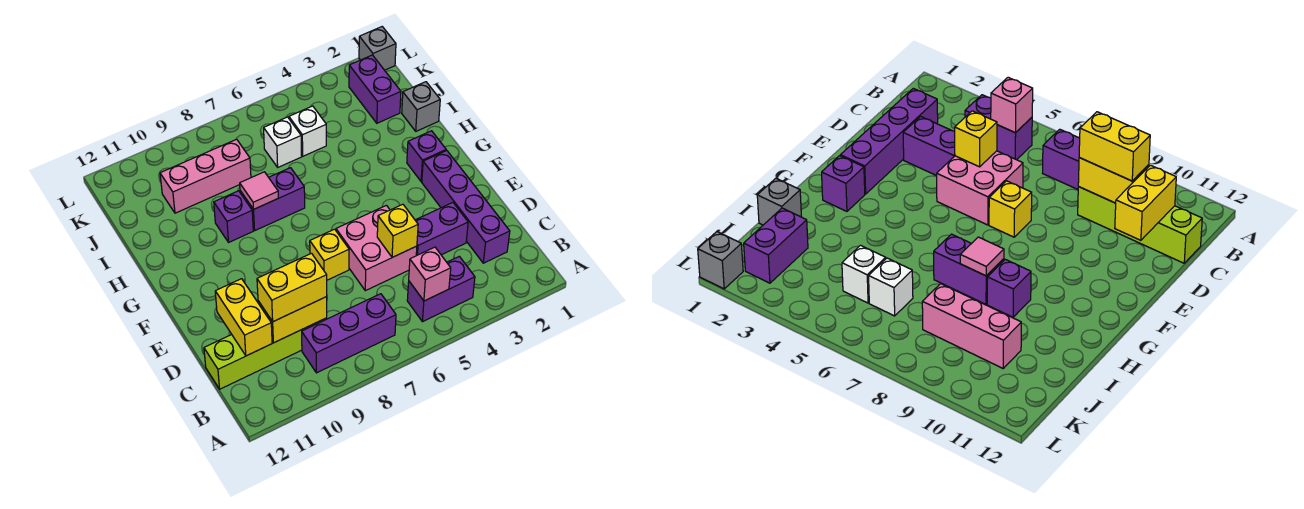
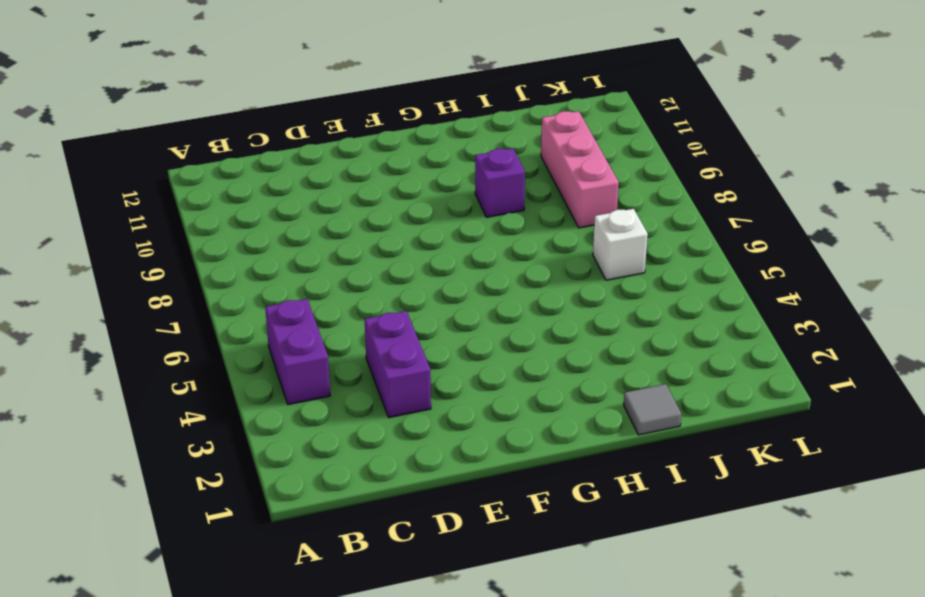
grey 1x1 tile [624,384,681,435] -> grey 1x1 brick [402,82,440,131]
none -> purple 1x3 brick [302,294,396,373]
none -> purple 1x4 brick [422,151,510,263]
none -> lime 1x4 brick [204,318,327,389]

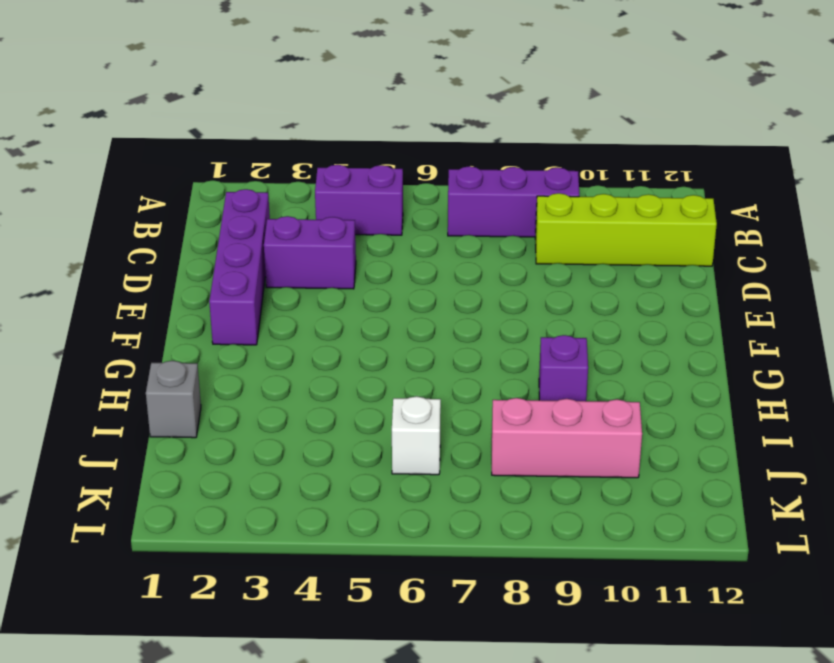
none -> pink 2x2 brick [336,205,417,291]
none -> yellow 1x1 brick [310,229,349,280]
none -> purple 1x1 brick [407,131,446,182]

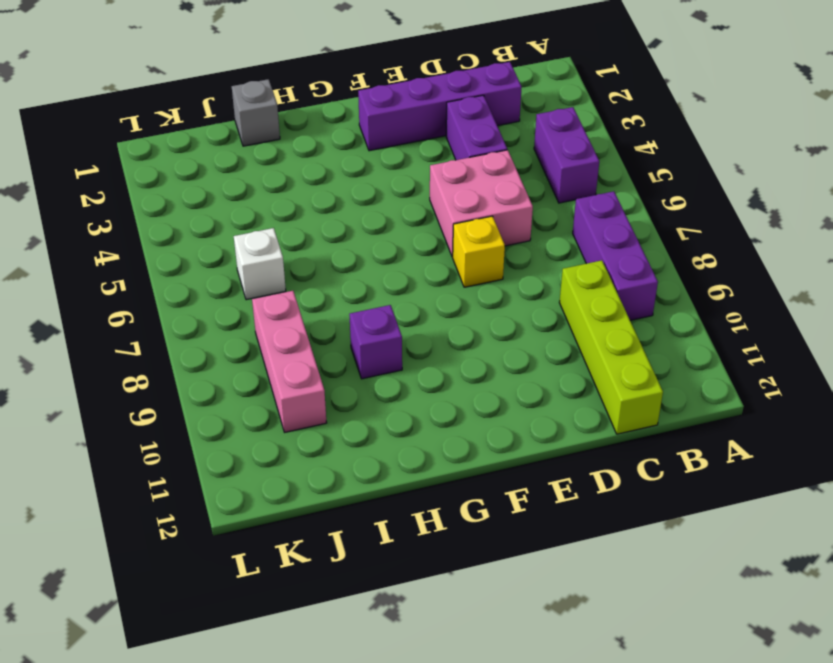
none -> purple 1x1 brick [407,131,446,182]
none -> purple 1x2 brick [240,168,305,230]
none -> purple 1x2 brick [349,55,401,123]

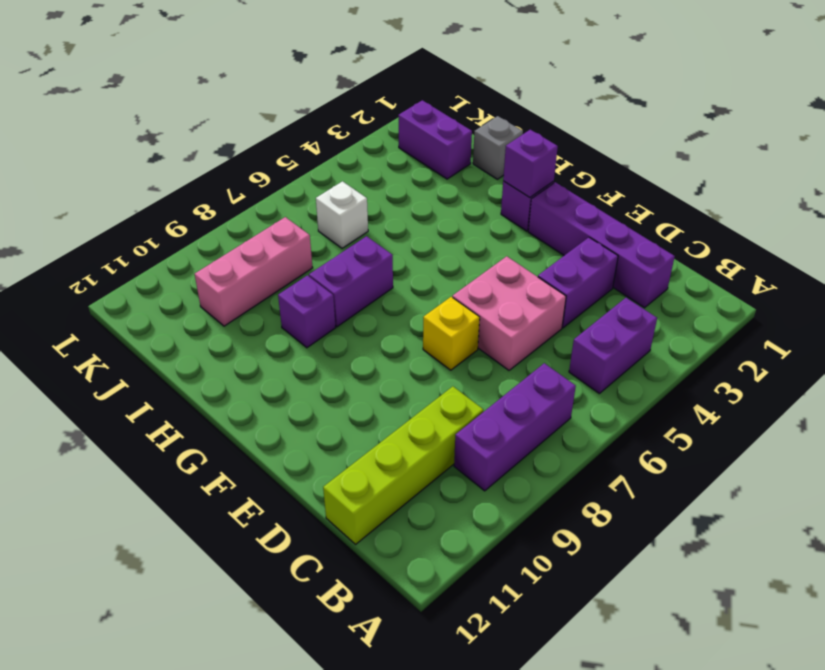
purple 1x1 brick [503,130,558,198] -> none
none -> white 1x1 brick [289,106,326,156]
none -> grey 1x1 brick [359,27,396,70]
none -> pink 1x1 brick [409,247,451,301]

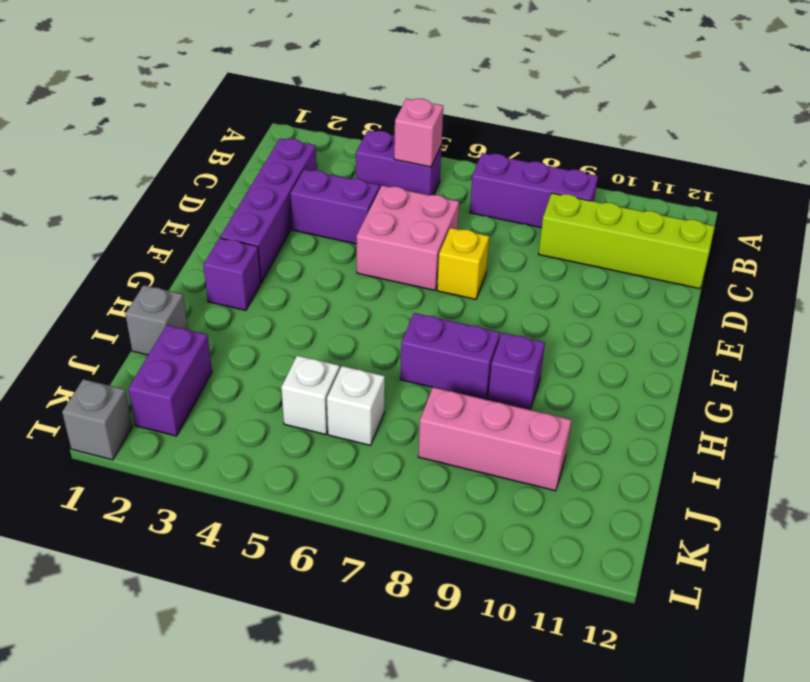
none -> yellow 1x2 brick [258,297,327,343]
none -> yellow 1x2 brick [215,279,272,356]
none -> yellow 1x1 brick [377,204,418,257]

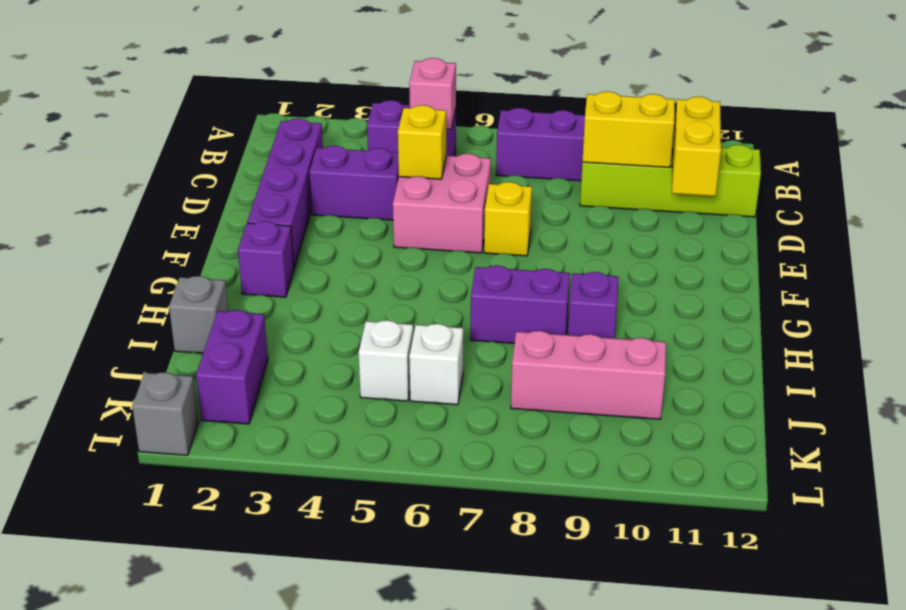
none -> pink 1x1 tile [240,172,278,209]
none -> yellow 1x2 brick [257,253,327,322]

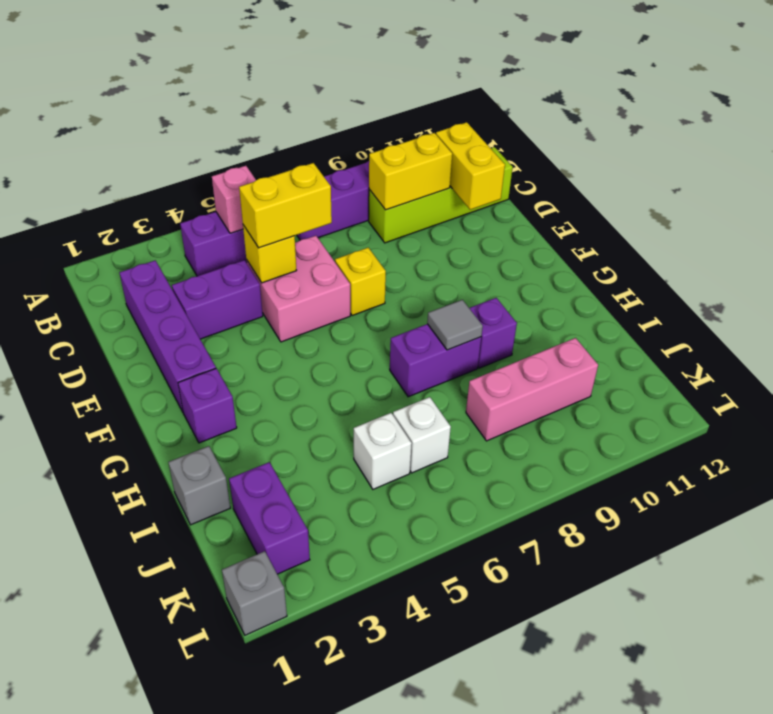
yellow 1x2 brick [239,163,332,248] -> yellow 1x2 brick moved to [257,253,327,322]
grey 1x1 tile [427,300,483,350] -> pink 1x1 tile [240,172,278,209]

